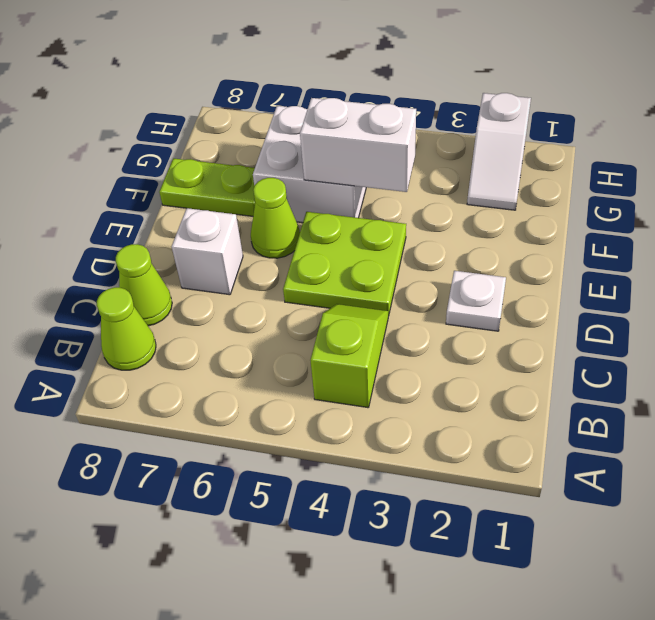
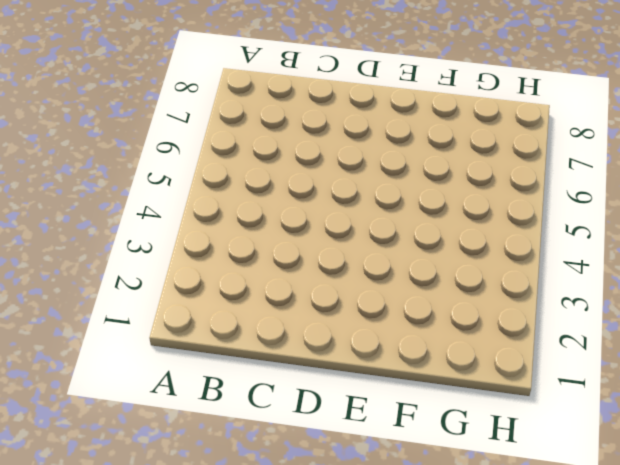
none -> lime 1x2 slope [310,304,388,408]
none -> lime 1x1 cone [97,287,156,370]

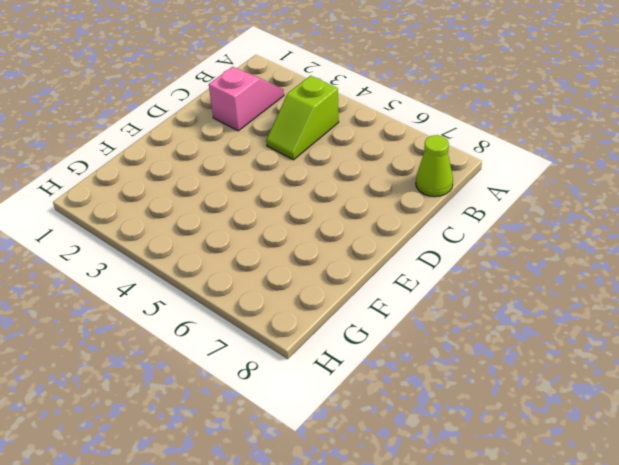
pink 1x2 slope [209,67,284,131] -> none
none -> lime 1x1 cone [116,244,172,326]
none -> white 1x1 plate [446,271,506,331]

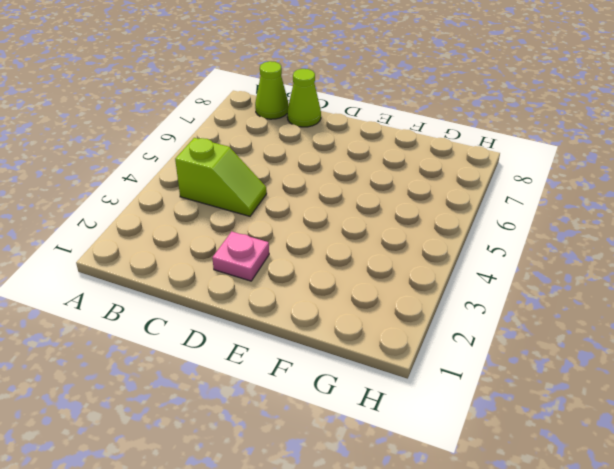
pink 1x1 plate [212,232,269,281] -> white 1x1 plate [446,271,506,331]
none -> lime 2x2 plate [283,212,406,316]
none -> white 1x1 brick [172,208,243,295]

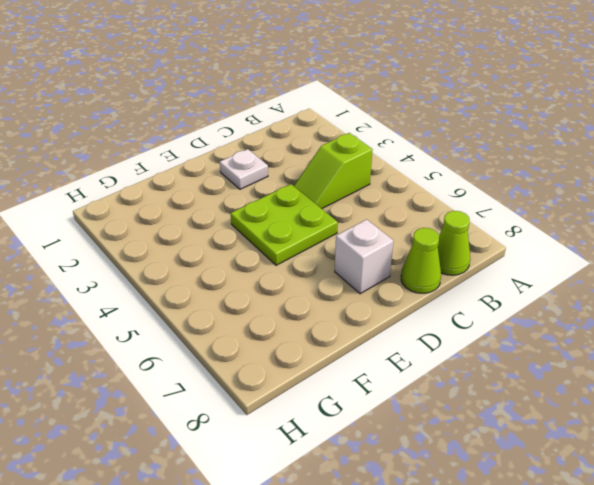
none -> lime 1x1 cone [251,178,300,258]
none -> white 2x2 brick [253,106,366,223]

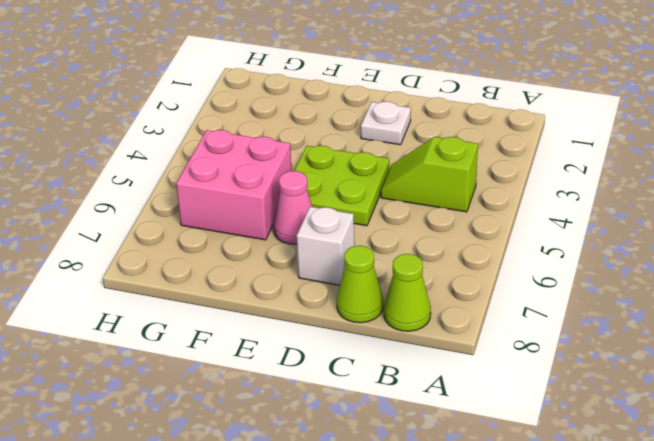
pink 1x1 cone [273,171,312,244] -> lime 1x1 cone [251,178,300,258]
pink 2x2 brick [176,130,292,240] -> white 2x2 brick [253,106,366,223]
none -> lime 1x2 plate [159,158,255,216]
none -> white 1x2 slope [467,93,531,210]

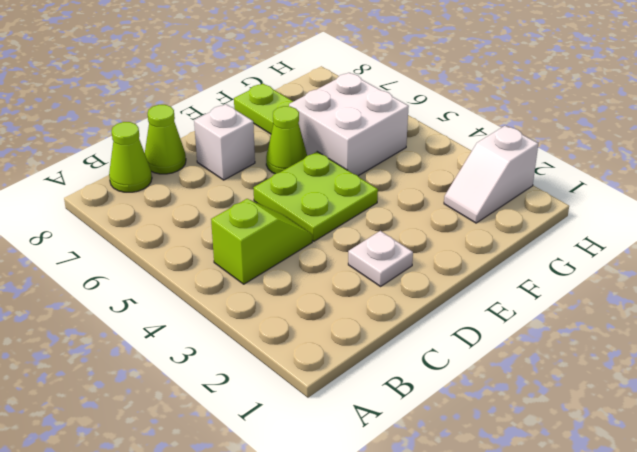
none -> white 1x2 brick [300,98,416,192]

